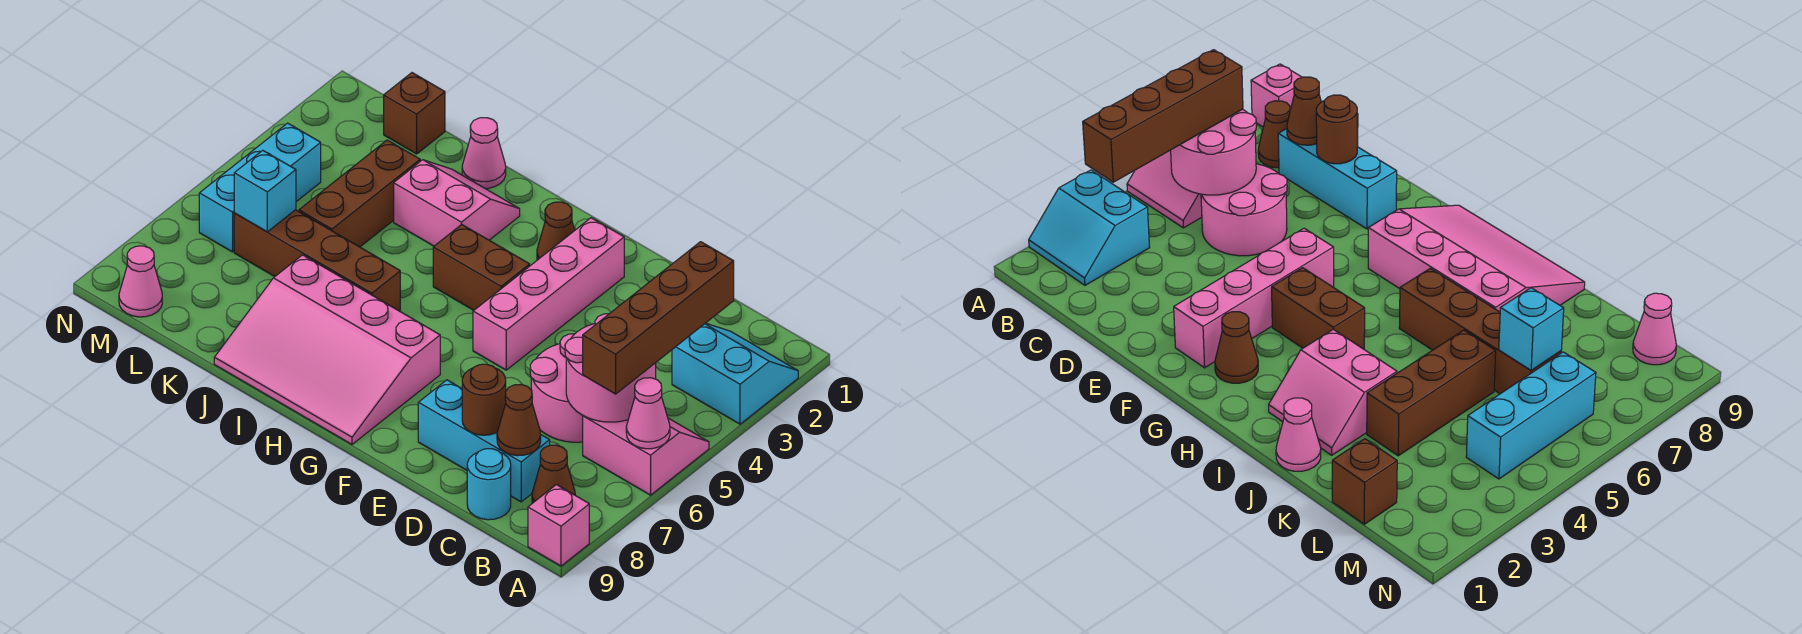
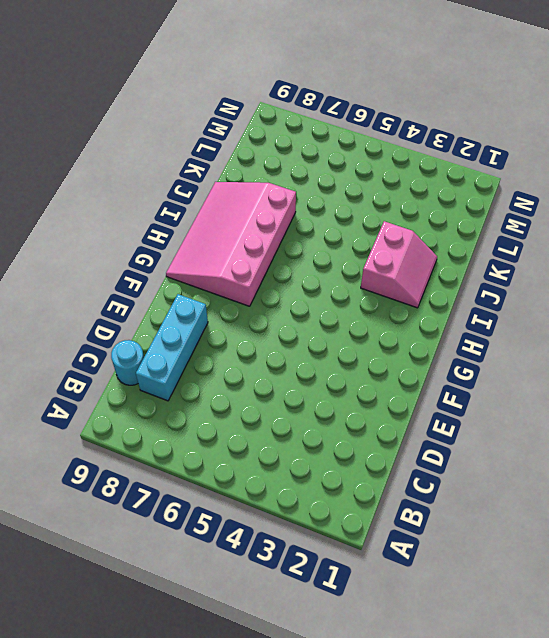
none -> cyan 2x2 slope [672,323,798,424]
none -> pink 2x2 slope [583,416,709,495]
none -> pink 1x1 brick [528,485,589,566]

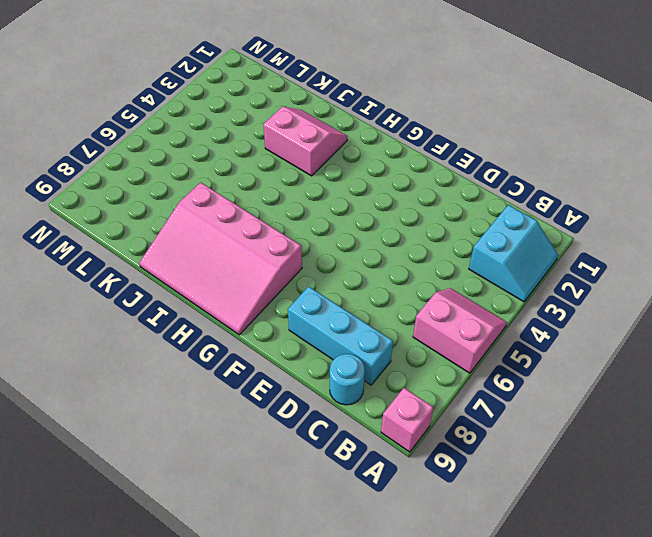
cyan 2x2 slope [469,205,558,302] -> cyan 2x2 slope turned to [672,323,798,424]
none -> brown 1x1 cone [532,445,575,503]
none -> pink 2x2 round brick [530,334,583,442]
none -> pink 1x4 brick [473,218,624,370]

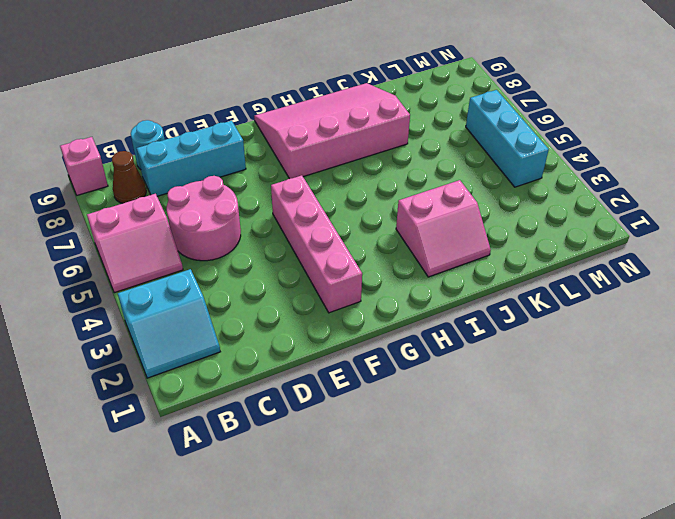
none -> brown 1x1 cone [537,202,575,260]
none -> brown 1x2 brick [433,225,530,310]
none -> brown 1x4 brick [234,210,400,311]

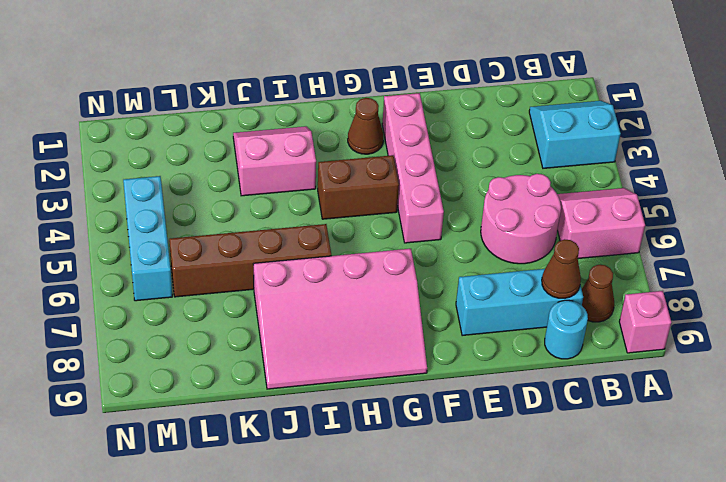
none -> pink 1x1 cone [462,118,506,188]
none -> brown 1x3 brick [299,140,420,247]
none -> brown 1x1 brick [384,73,445,154]

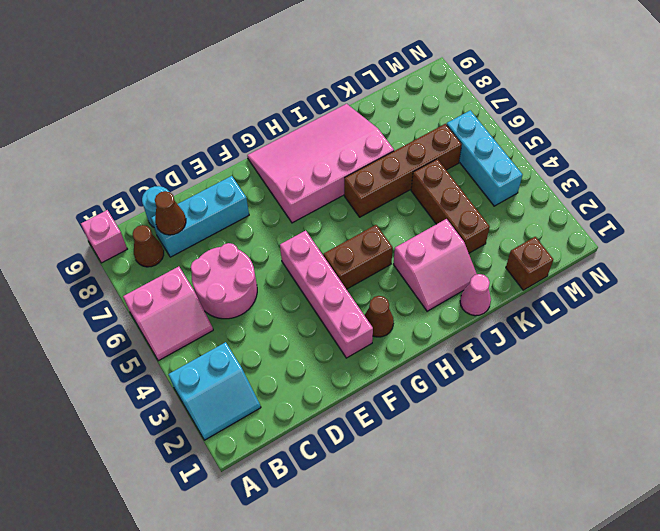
none -> pink 1x1 cone [119,246,162,317]
none -> pink 1x1 cone [626,378,670,449]
none -> pink 2x2 round brick [565,314,656,422]

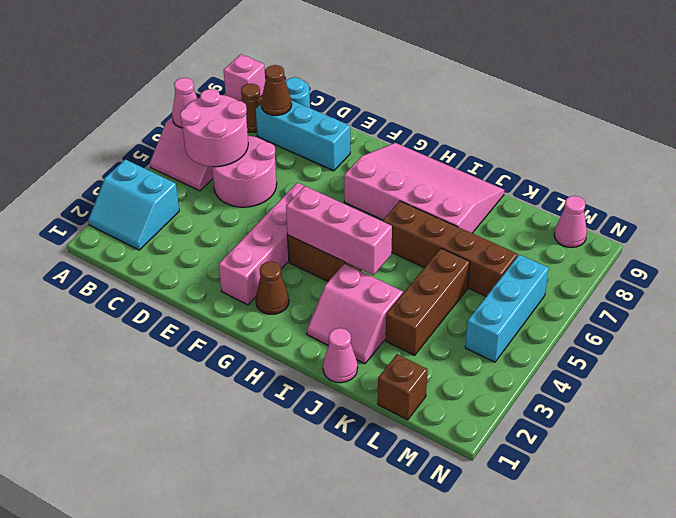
pink 1x3 brick [286,186,392,275] -> none
none -> brown 1x1 round brick [462,364,506,435]
none -> cyan 1x1 brick [234,150,296,232]
none -> brown 1x4 brick [583,242,734,394]

